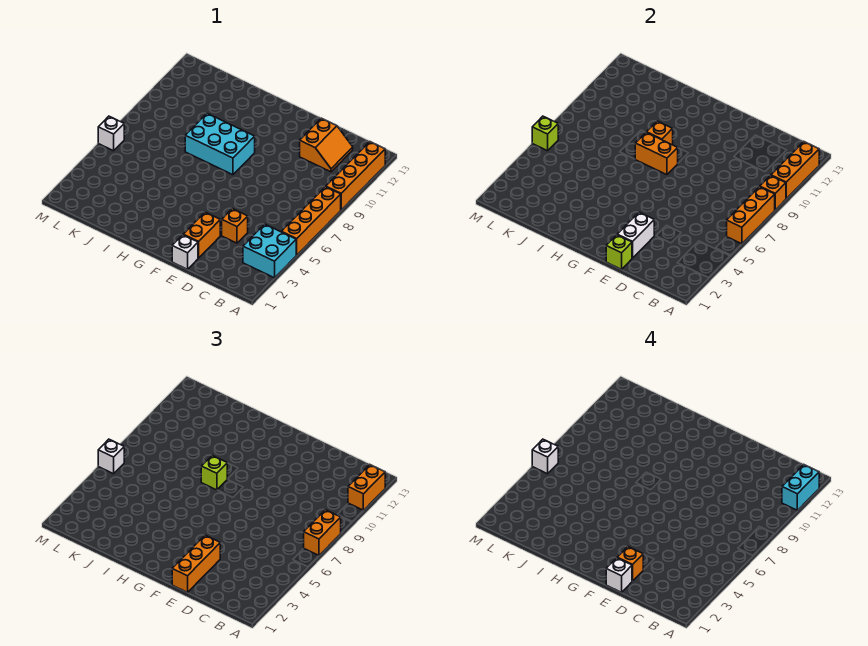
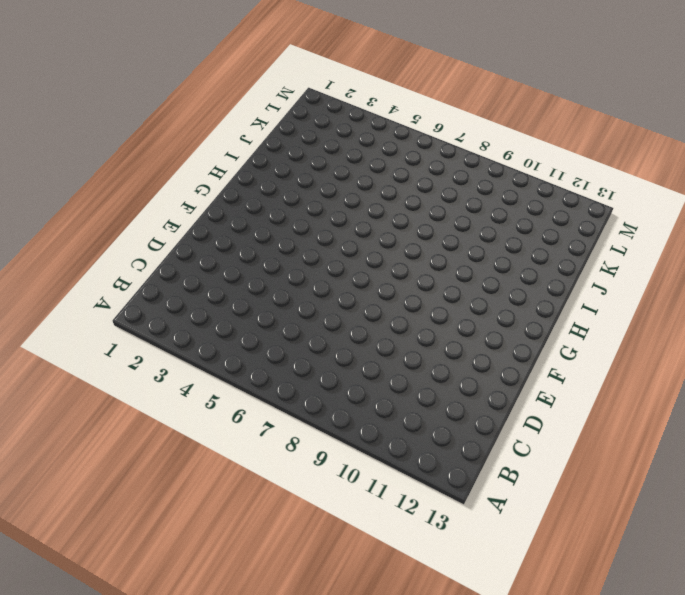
none -> cyan 2x2 brick [243,224,296,278]
none -> orange 1x4 brick [282,187,341,255]
none -> orange 1x4 brick [326,142,385,210]

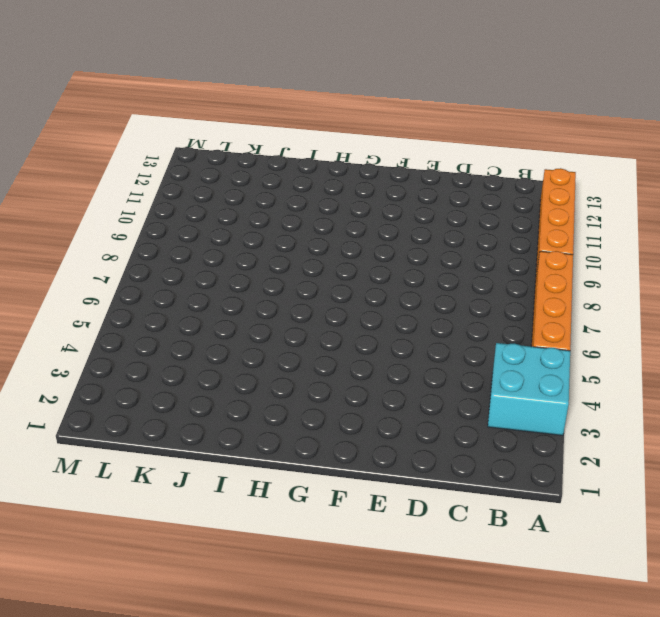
none -> orange 2x2 slope [300,118,353,172]
none -> orange 1x1 brick [222,209,248,243]
none -> white 1x1 brick [172,235,198,269]

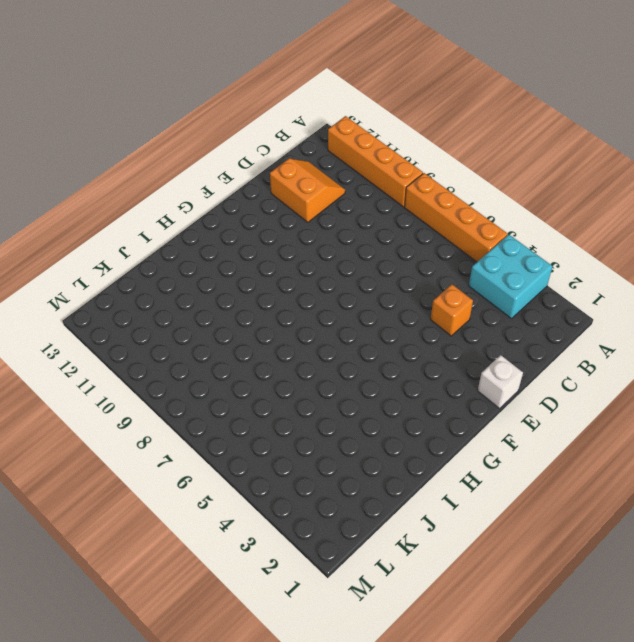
none -> orange 1x2 brick [183,212,220,258]
none -> cyan 2x3 brick [185,113,255,175]
none -> white 1x1 brick [98,116,124,151]

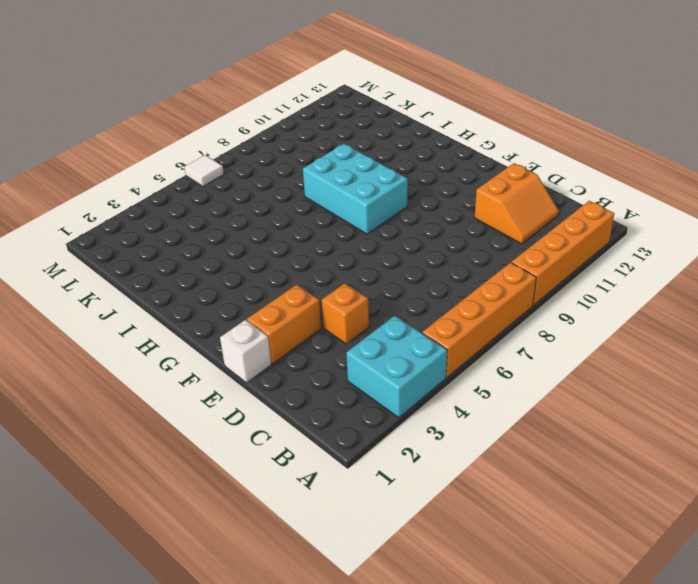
white 1x1 tile [184,155,224,186] -> white 1x1 brick [98,116,124,151]
none -> orange 1x3 brick [727,187,775,244]
none -> orange 1x1 brick [760,176,786,210]
none -> orange 1x3 brick [771,142,819,198]

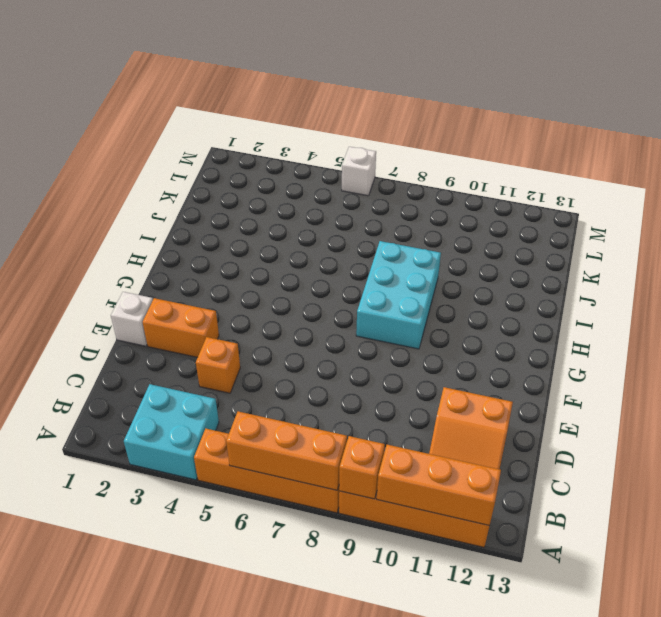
none -> lime 1x1 brick [606,235,632,269]
none -> white 1x2 brick [617,212,654,258]
none -> orange 1x2 brick [635,132,678,175]

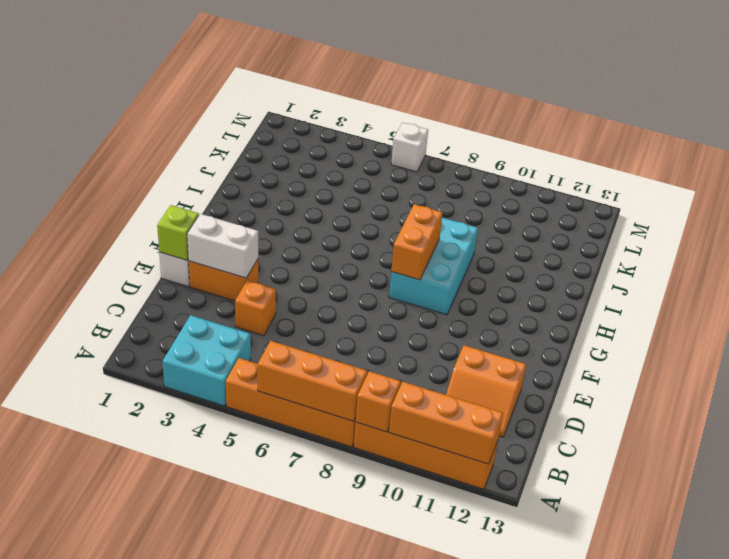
none -> orange 1x1 brick [647,121,673,145]
none -> lime 1x1 brick [532,116,558,151]
none -> orange 1x2 brick [304,510,341,556]

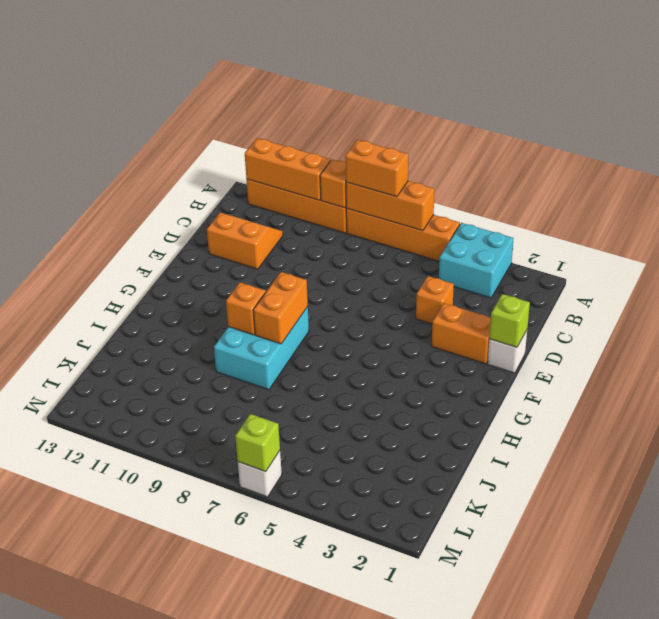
none -> white 1x2 brick [617,212,654,258]
none -> orange 1x2 brick [348,465,385,510]
none -> orange 1x3 brick [172,535,220,592]

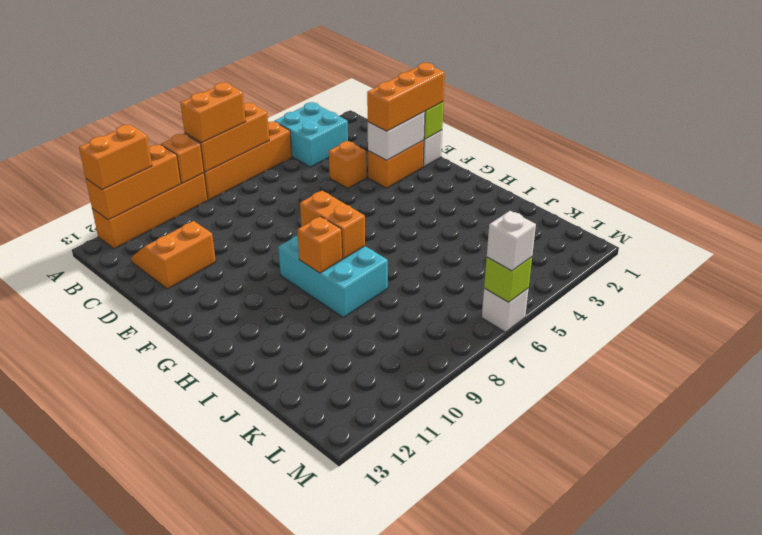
none -> lime 1x1 brick [201,456,227,490]
none -> cyan 1x2 brick [782,465,819,510]
none -> white 1x1 brick [606,558,632,592]

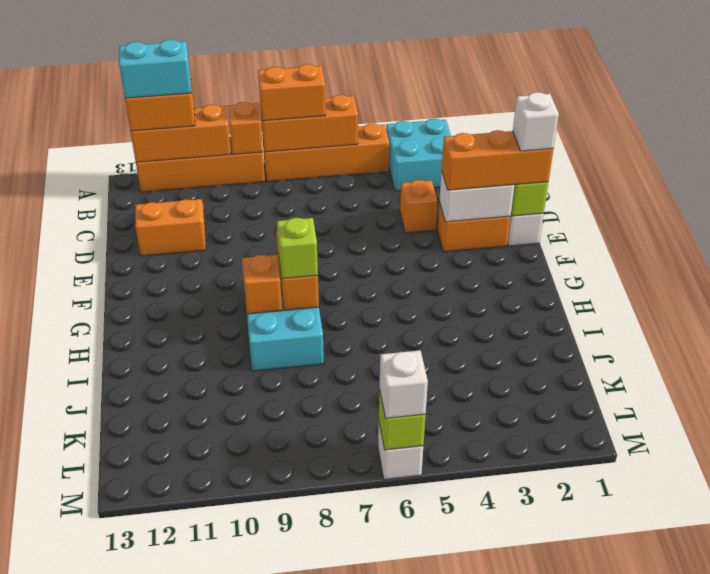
none -> orange 1x1 brick [617,547,643,581]
none -> white 1x1 brick [532,439,558,474]

